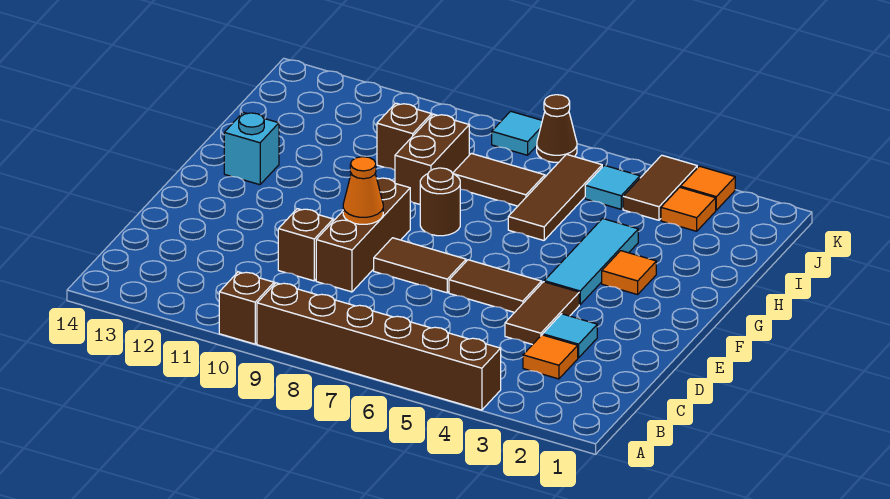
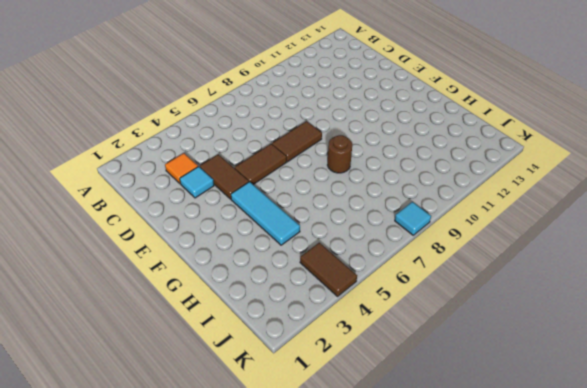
none -> brown 1x6 brick [257,283,501,410]
none -> brown 1x1 brick [219,272,274,344]
none -> brown 1x3 brick [316,178,410,292]

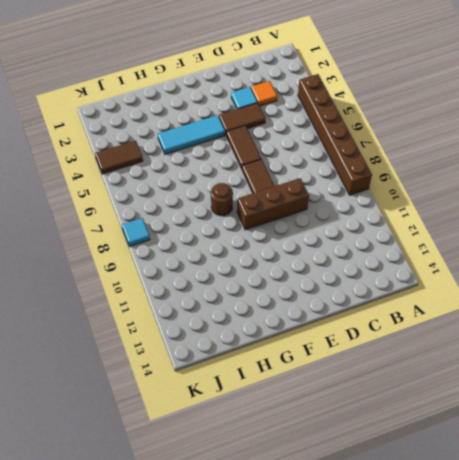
none -> brown 1x1 brick [219,272,274,344]
none -> brown 1x1 brick [278,209,333,281]
none -> orange 1x1 tile [602,251,656,295]

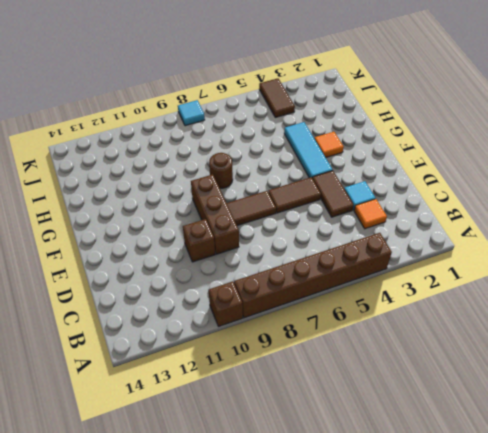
none -> cyan 1x1 brick [224,112,279,185]
none -> brown 1x3 tile [508,154,602,240]
none -> brown 1x2 brick [395,114,469,204]

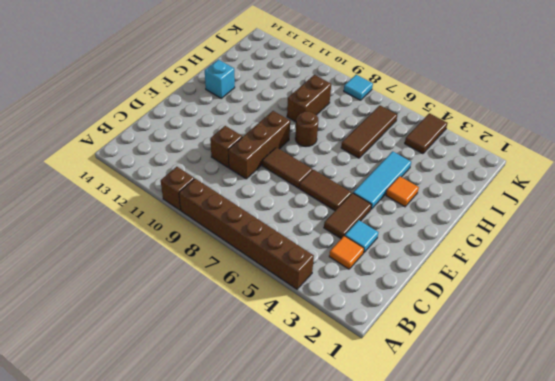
none -> brown 1x2 tile [453,153,545,206]
none -> brown 1x1 brick [377,103,432,170]
none -> orange 1x1 tile [661,187,716,231]

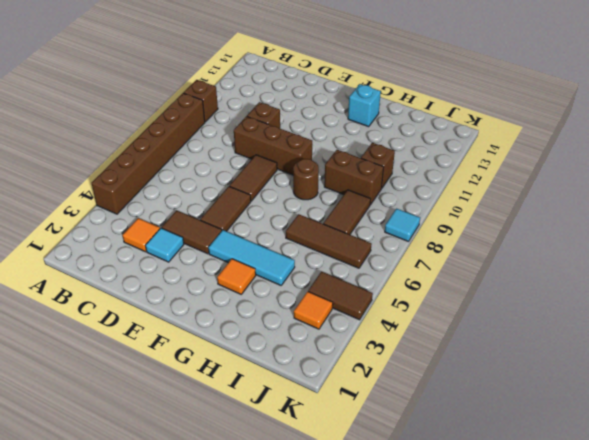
none -> cyan 1x1 tile [585,165,640,209]
none -> orange 1x1 tile [681,166,735,210]
none -> brown 1x1 cone [537,95,577,162]

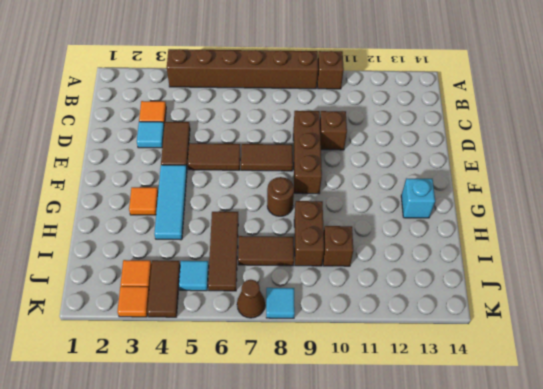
none -> orange 1x1 cone [343,157,383,224]

